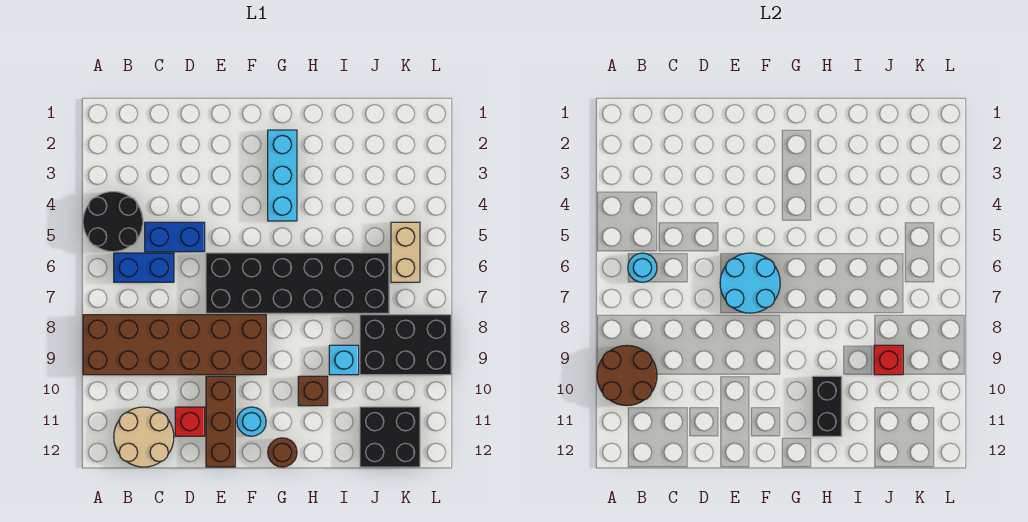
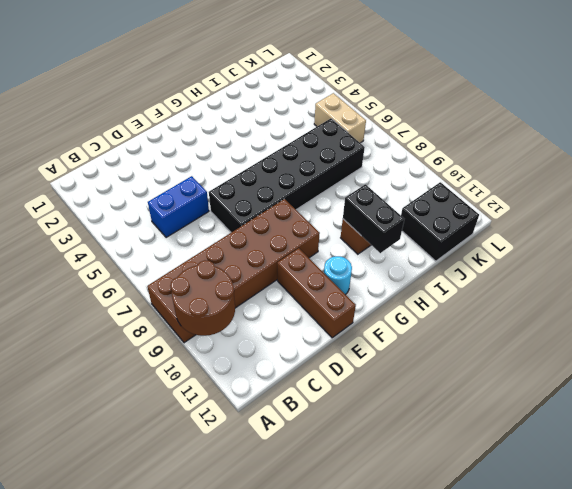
none -> black 2x2 round brick [83,192,143,252]
none -> blue 1x2 brick [114,253,174,282]
none -> tan 2x2 round brick [114,407,174,467]

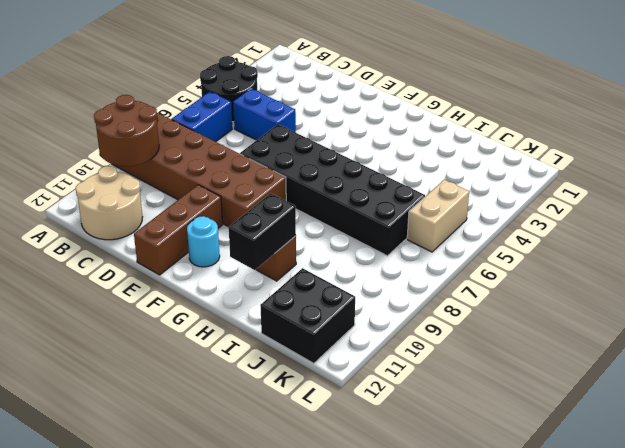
blue 1x2 brick [172,92,232,142] -> blue 1x2 brick turned to [114,253,174,282]
none -> red 1x1 brick [175,407,205,436]
none -> cyan 1x3 brick [268,130,297,221]
none -> brown 1x1 round brick [268,438,297,467]

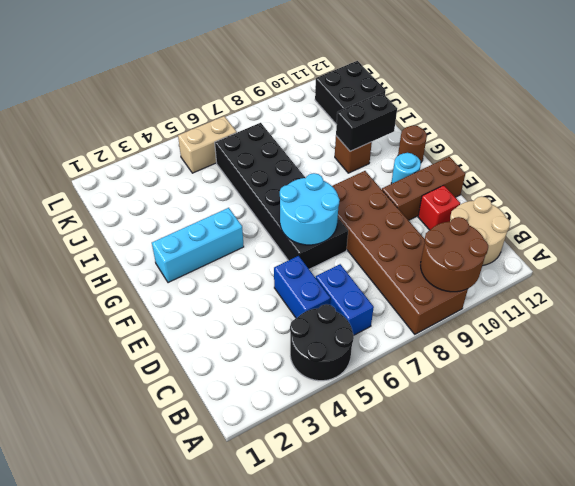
none -> cyan 1x1 brick [329,345,359,375]
none -> black 2x3 brick [360,315,451,375]
none -> cyan 1x1 round brick [628,253,657,282]

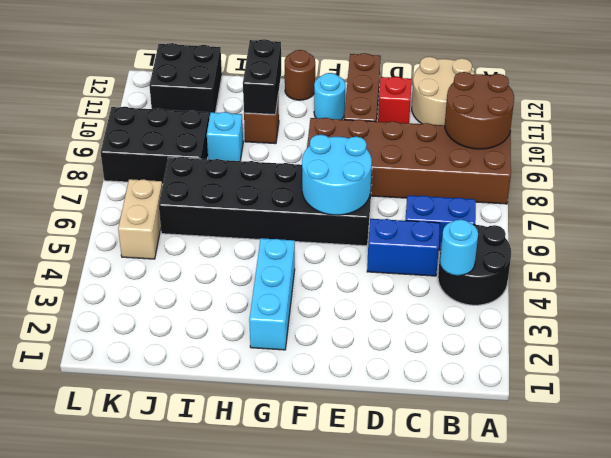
cyan 1x1 round brick [440,219,478,275] -> cyan 1x1 round brick moved to [628,253,657,282]
none -> red 1x1 brick [874,345,903,375]

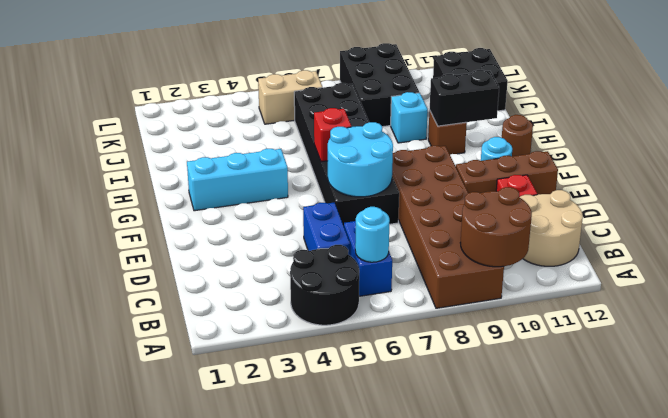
red 1x1 brick [314,108,351,162] -> red 1x1 brick moved to [874,345,903,375]

